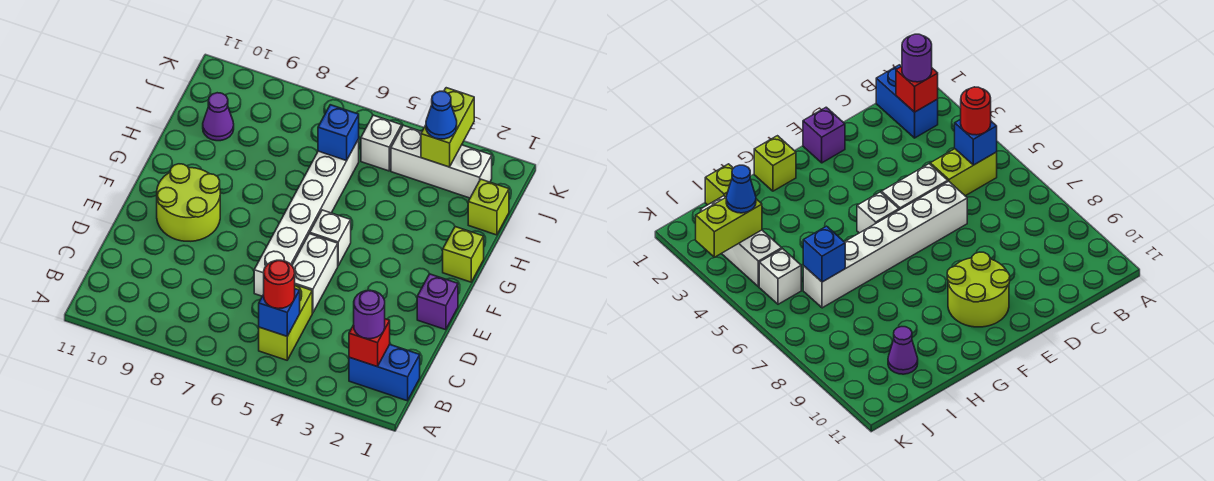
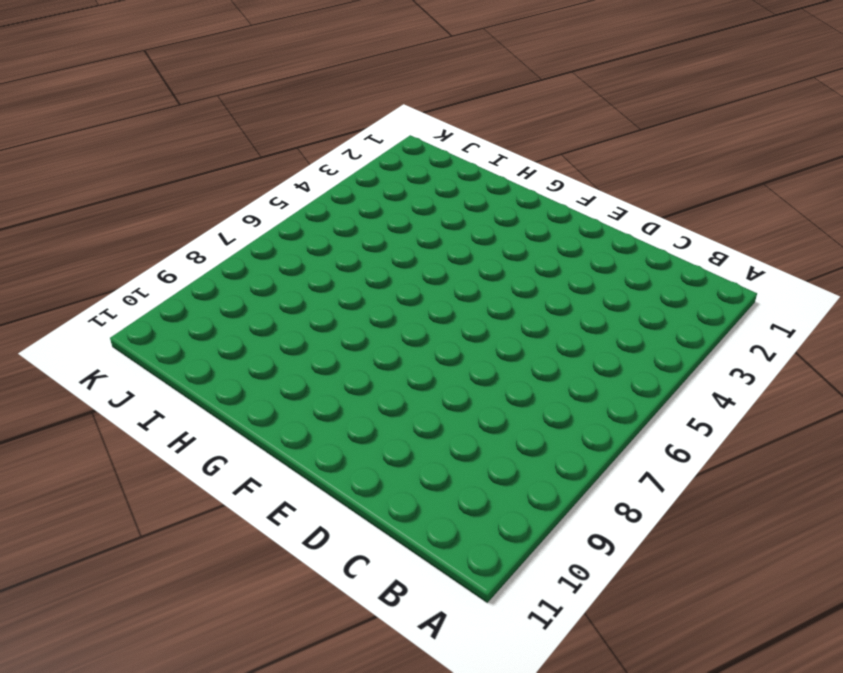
none -> blue 1x2 brick [349,344,420,401]
none -> lime 1x2 brick [259,285,312,360]
none -> white 1x2 brick [292,234,338,313]

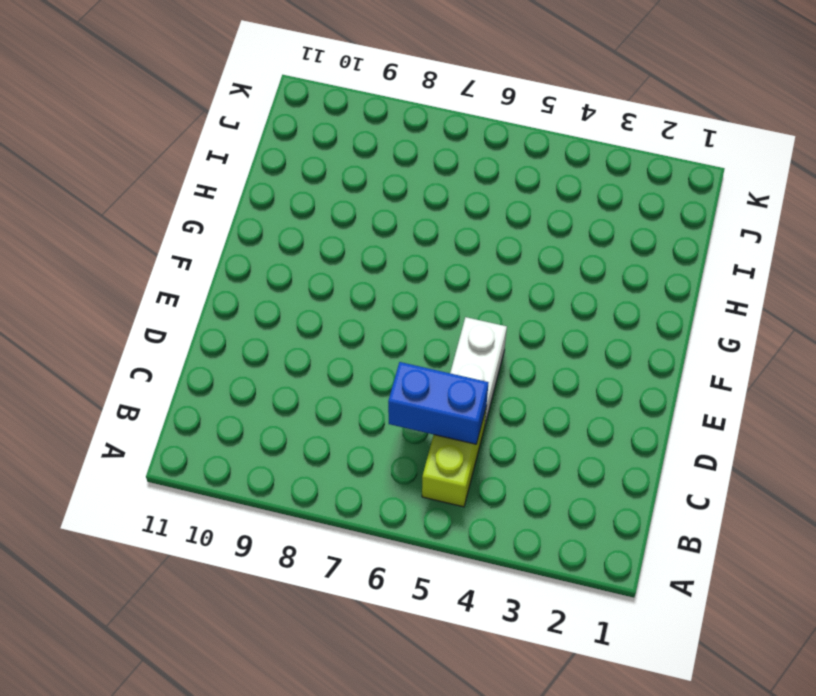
blue 1x2 brick [388,362,489,444] -> blue 1x2 brick moved to [349,344,420,401]
none -> white 1x6 brick [254,139,359,296]
none -> purple 1x1 brick [417,274,458,330]
none -> lime 2x2 round brick [157,164,220,241]

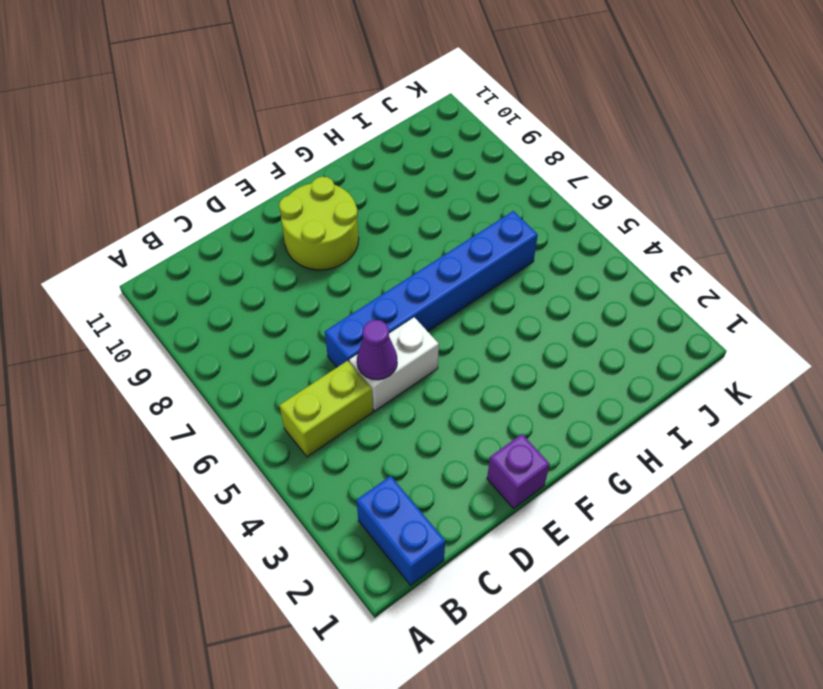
purple 1x1 cone [357,320,397,380] -> purple 1x1 cone moved to [203,93,234,141]
blue 1x6 brick [325,211,538,367] -> white 1x6 brick [254,139,359,296]
none -> white 1x1 brick [310,210,351,265]
none -> lime 1x1 brick [443,227,484,282]
none -> lime 1x1 brick [468,179,509,235]

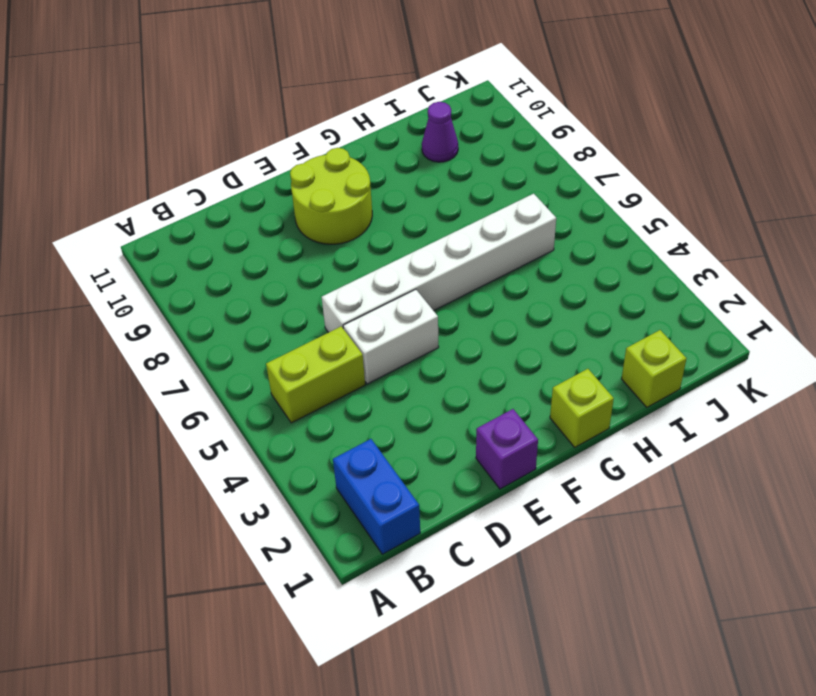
none -> white 1x1 brick [310,210,351,265]
none -> white 1x3 brick [391,125,492,198]
none -> white 1x1 brick [361,115,402,171]

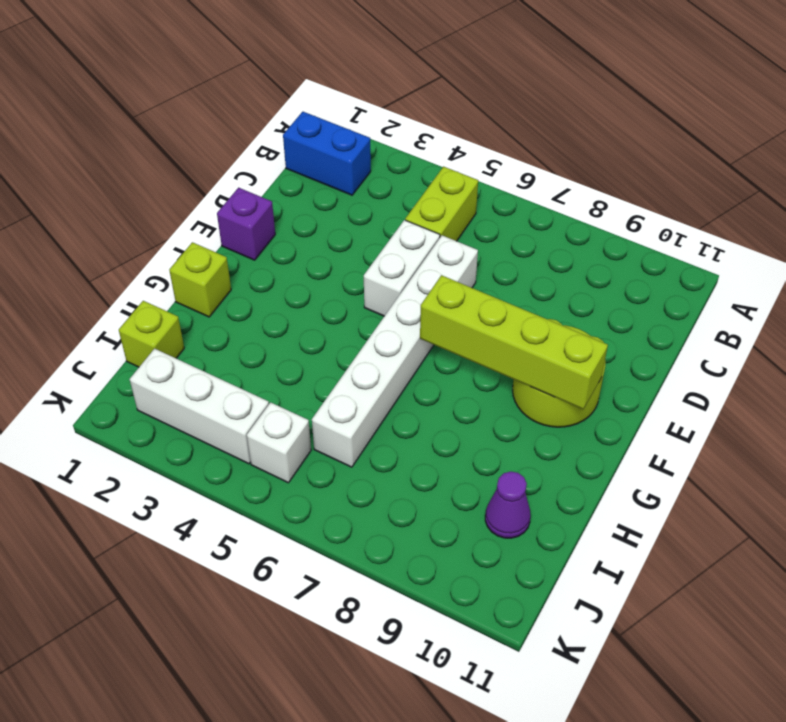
lime 1x4 brick [420,275,608,409] -> none
none -> white 1x1 brick [310,210,351,265]
none -> red 1x1 brick [349,319,390,367]
none -> blue 1x1 brick [259,289,300,336]

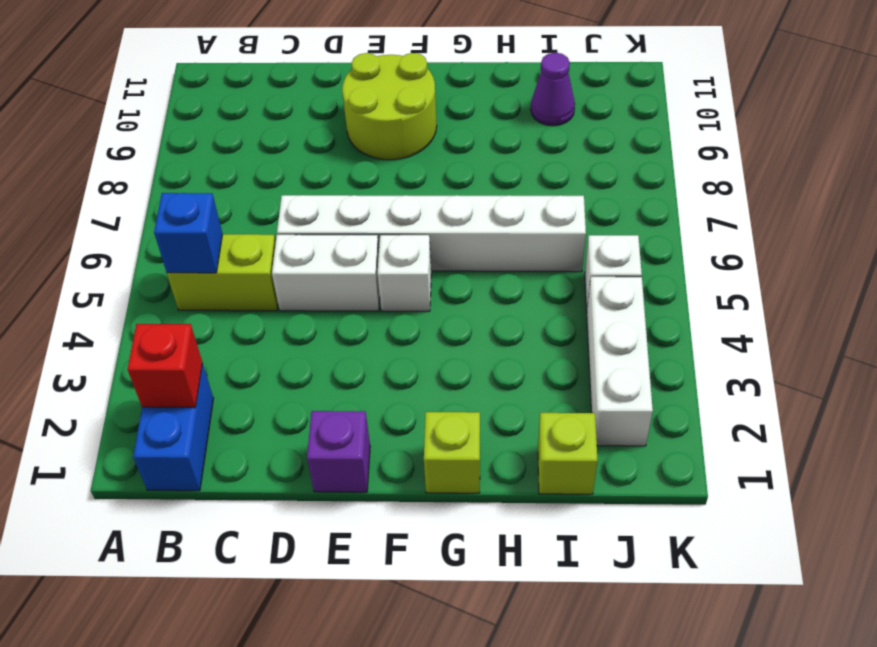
none -> blue 1x1 brick [318,105,359,161]
none -> lime 1x2 brick [421,88,474,167]
none -> purple 1x1 round brick [354,290,385,339]

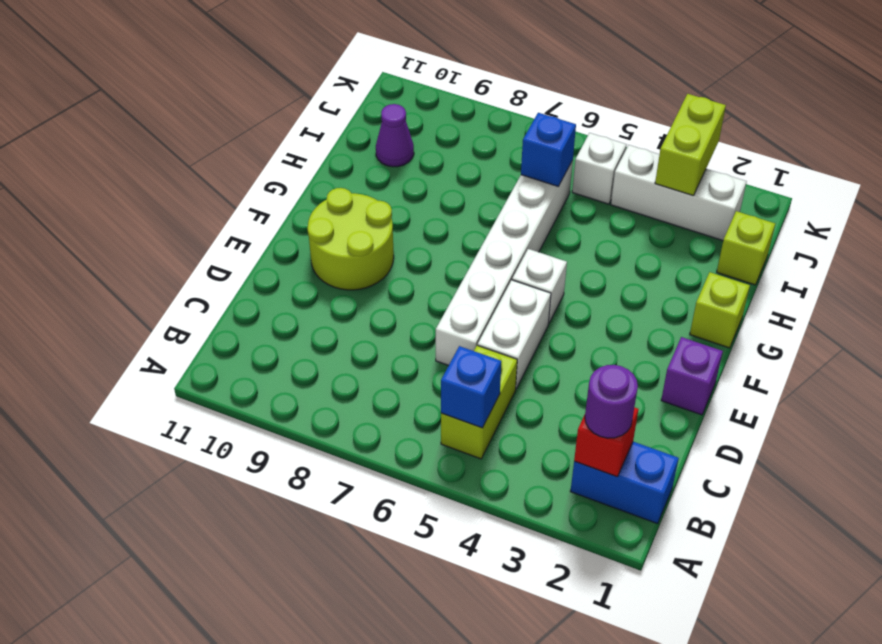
none -> red 1x1 round brick [264,260,295,309]
none -> blue 1x1 cone [426,91,457,139]

